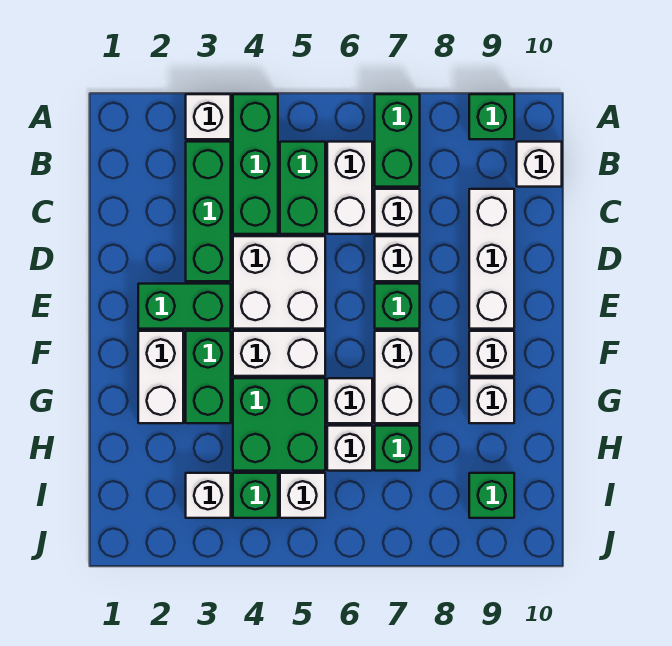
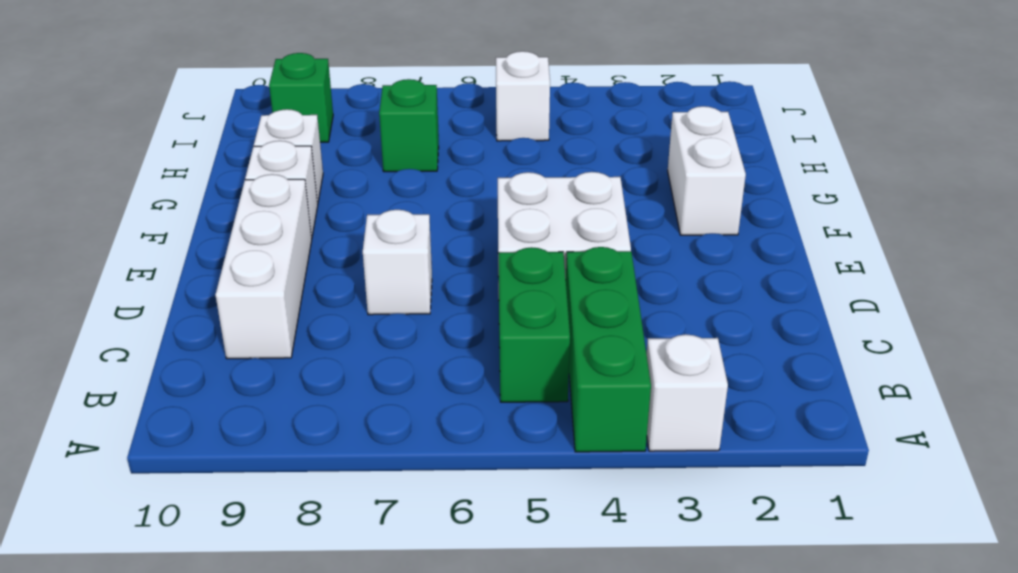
none -> green 1x2 brick [375,94,420,187]
none -> green 1x1 brick [469,94,514,139]
none -> green 1x3 brick [186,142,231,281]

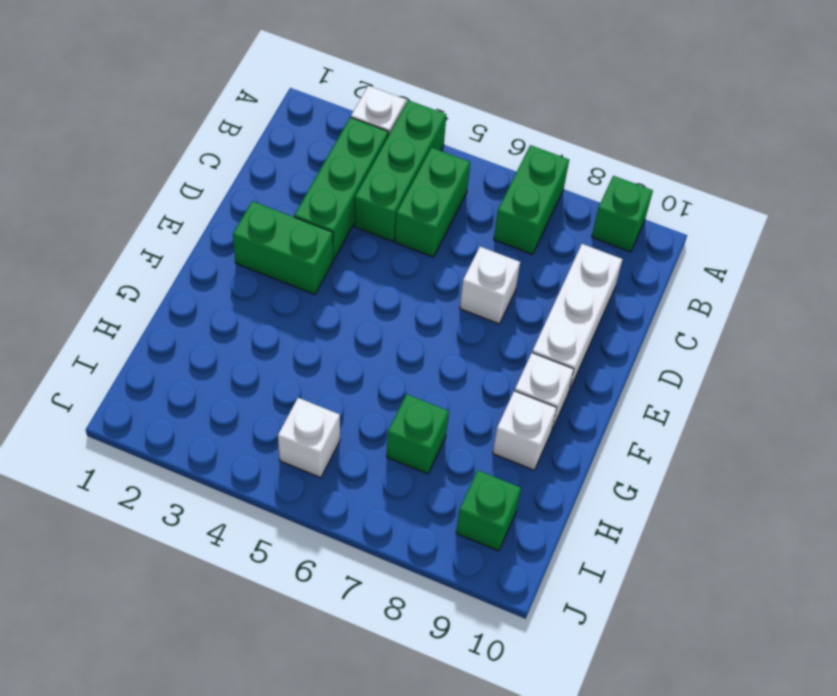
none -> white 1x2 brick [327,142,372,234]
none -> white 1x1 brick [517,142,562,187]
none -> white 1x1 brick [375,189,420,234]

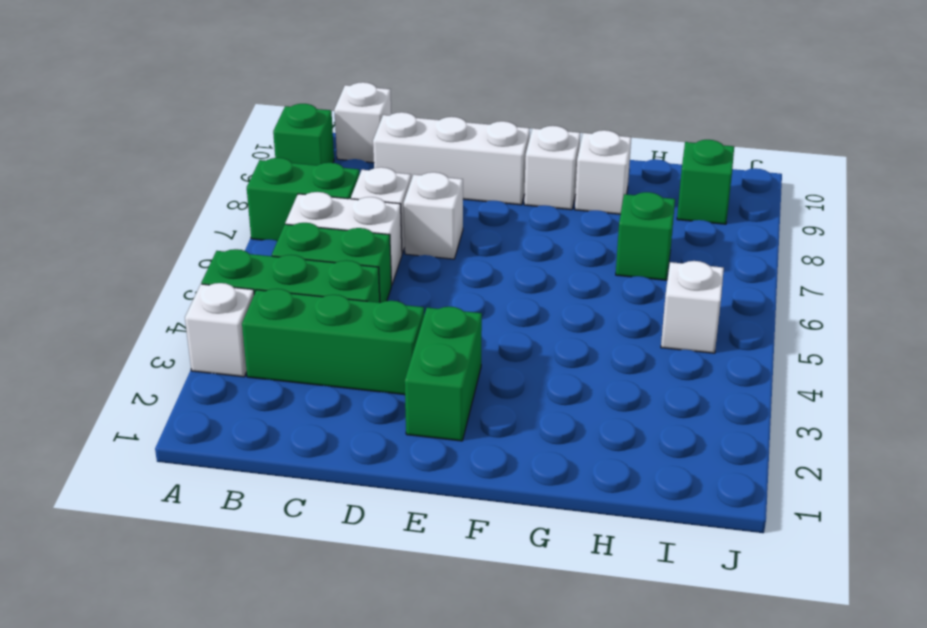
none -> white 2x2 brick [233,236,325,329]
none -> green 1x1 brick [375,284,420,329]
none -> white 1x2 brick [138,331,183,423]

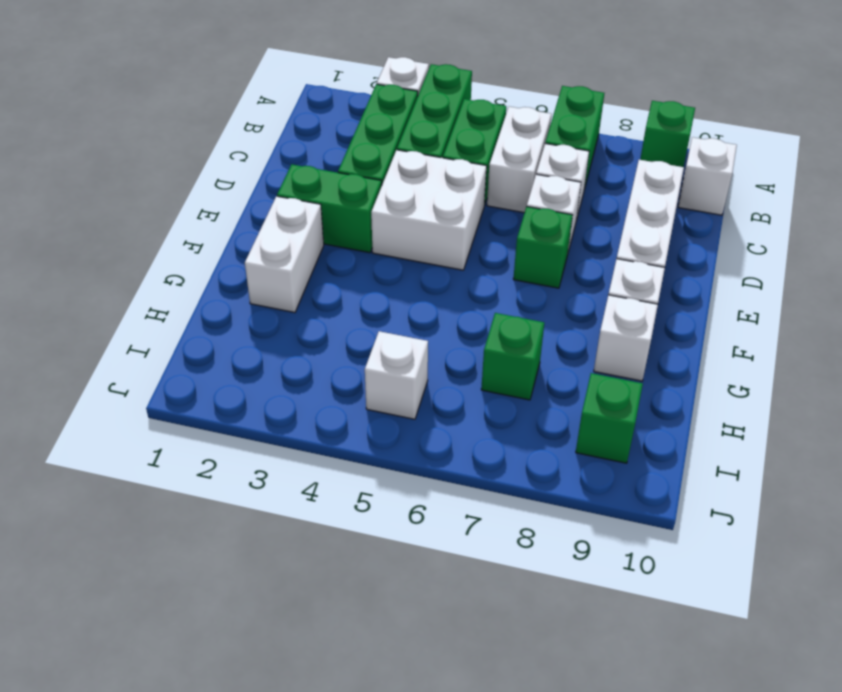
none -> green 1x2 brick [186,331,231,423]
none -> white 1x2 brick [233,331,325,376]
none -> white 1x2 brick [375,331,420,423]

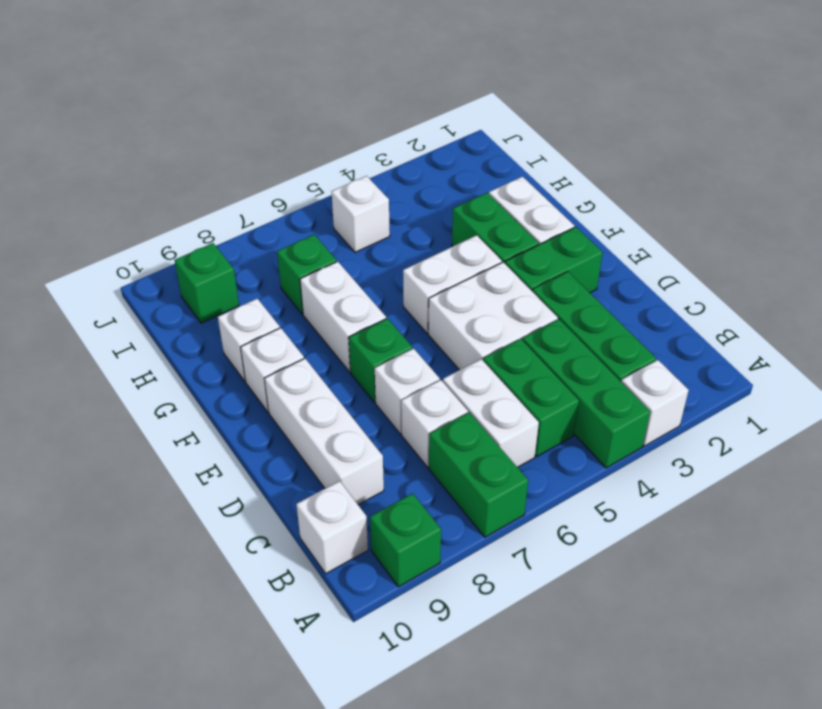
none -> green 2x2 brick [233,378,325,471]
none -> white 1x1 brick [327,378,372,423]
none -> white 1x1 brick [327,426,372,471]

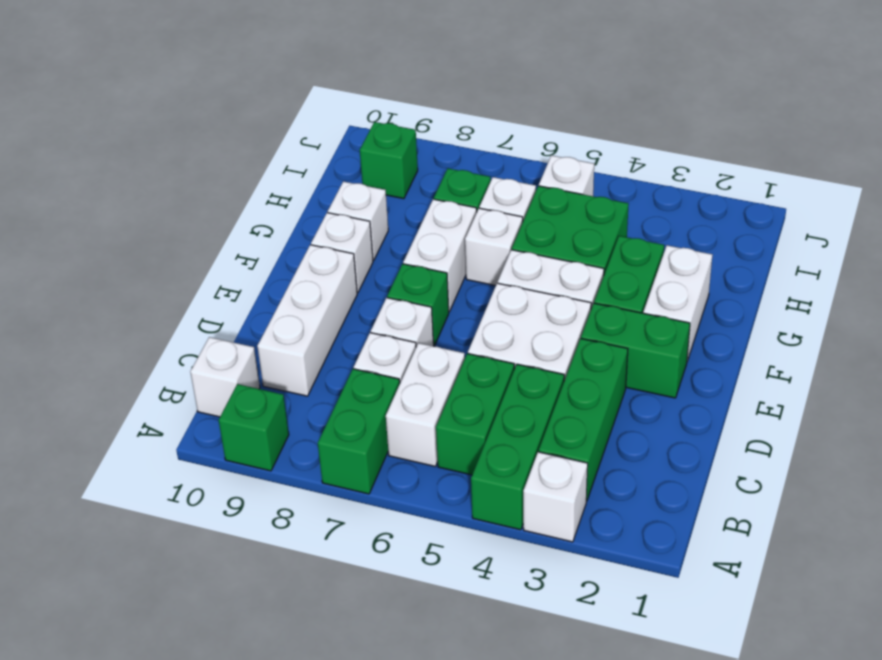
none -> white 1x1 brick [186,473,231,518]
none -> green 1x1 brick [233,473,278,518]

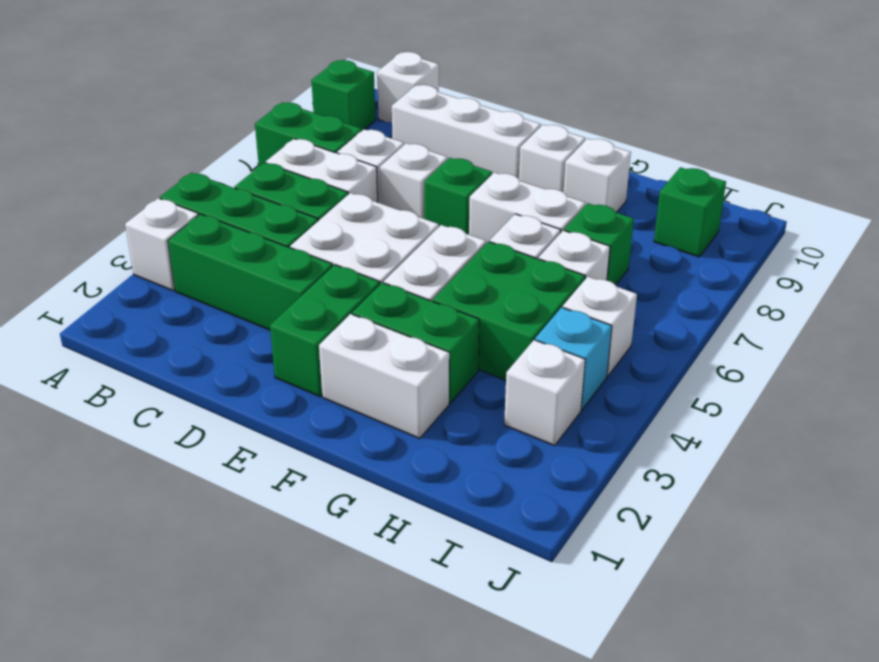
cyan 1x1 brick [535,307,612,410] -> green 1x1 brick [233,473,278,518]

